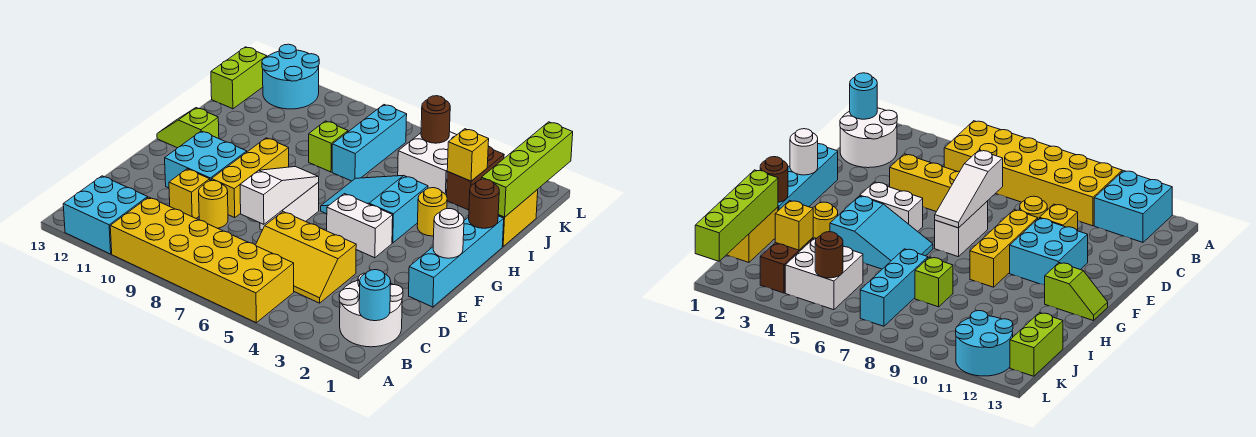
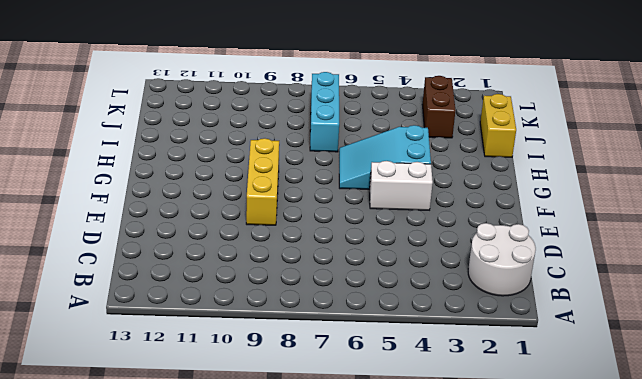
none -> yellow 2x6 brick [110,197,294,323]
none -> cyan 2x2 brick [63,176,148,254]
none -> yellow 2x3 slope [256,212,356,303]

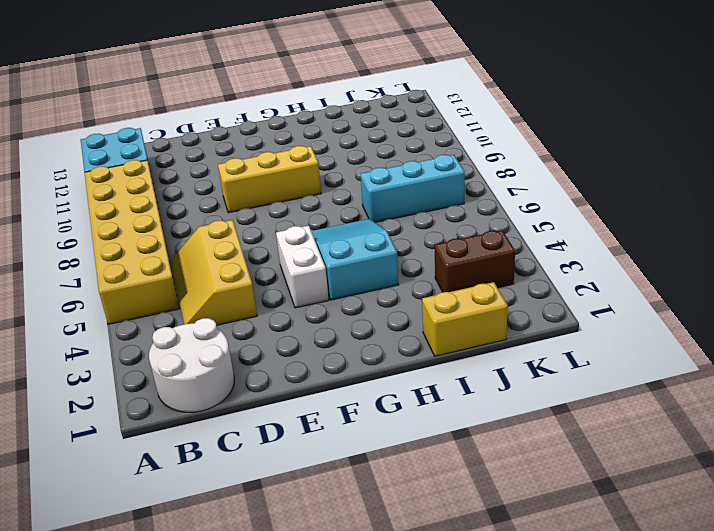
none -> yellow 1x1 round brick [199,181,228,228]
none -> yellow 1x1 brick [169,169,210,218]
none -> cyan 1x4 brick [409,216,504,307]

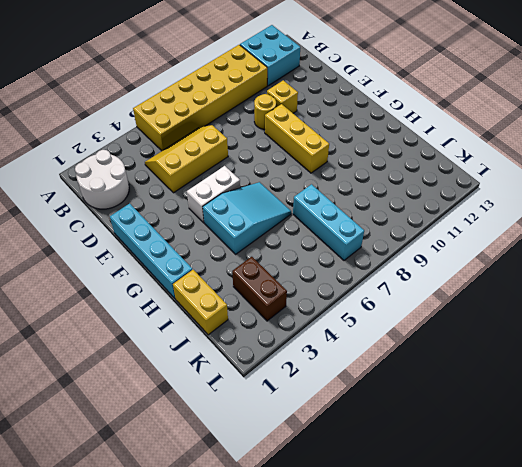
none -> white 1x2 brick [260,183,319,230]
none -> cyan 2x2 brick [165,131,247,188]
none -> lime 1x2 slope [157,108,219,148]

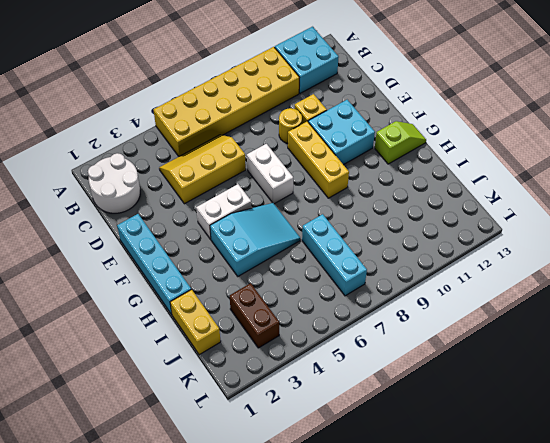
none -> yellow 1x1 round brick [417,188,447,236]
none -> lime 1x1 brick [309,121,348,172]
none -> white 2x2 brick [398,132,456,196]

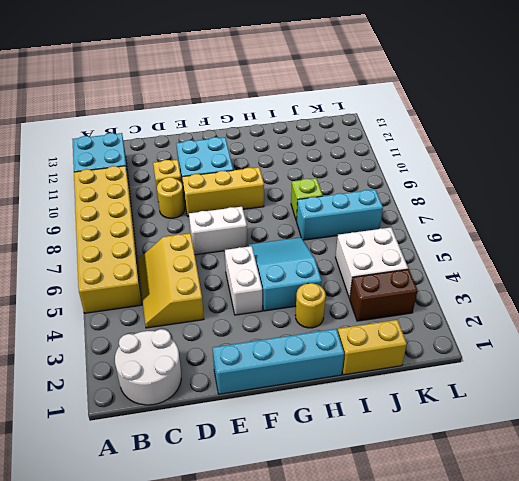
none -> lime 1x2 slope [157,108,219,148]
none -> lime 1x2 brick [211,47,267,109]
none -> cyan 2x2 round brick [262,44,319,109]

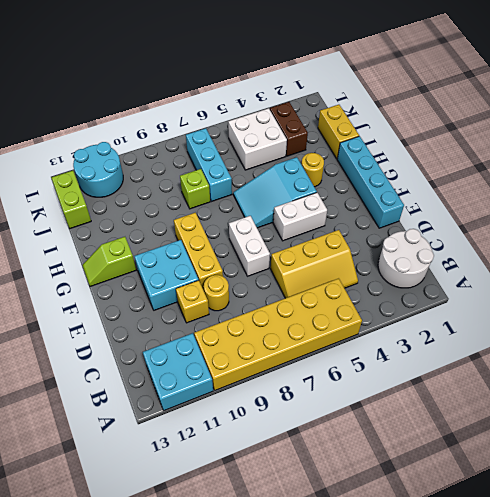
none -> cyan 1x1 round brick [359,270,391,321]
none -> white 1x3 slope [240,167,319,224]
none -> white 1x1 round brick [433,209,464,258]

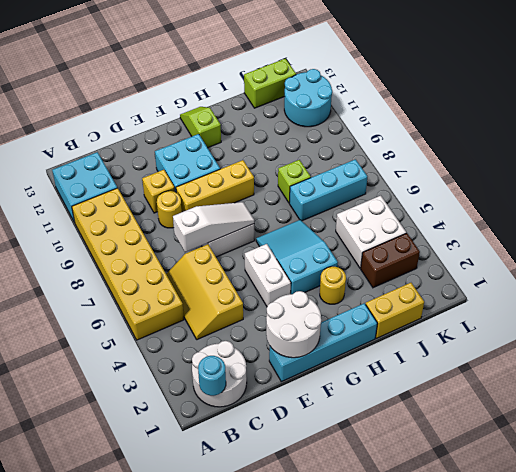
white 2x2 round brick [266,291,321,358] -> white 1x1 round brick [433,209,464,258]
none -> brown 1x1 round brick [469,179,499,228]
none -> lime 1x4 brick [481,122,573,217]
none -> yellow 1x1 brick [447,129,489,181]

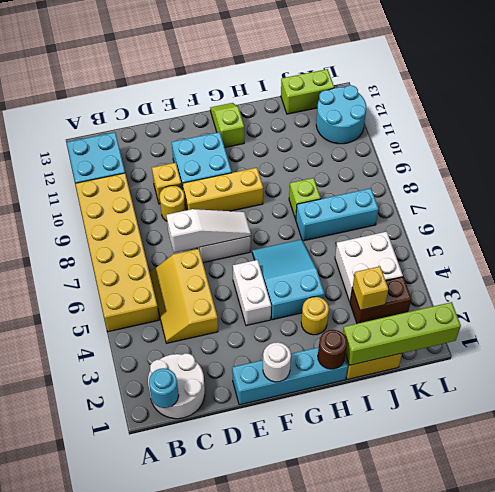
none -> brown 1x1 round brick [421,96,450,143]

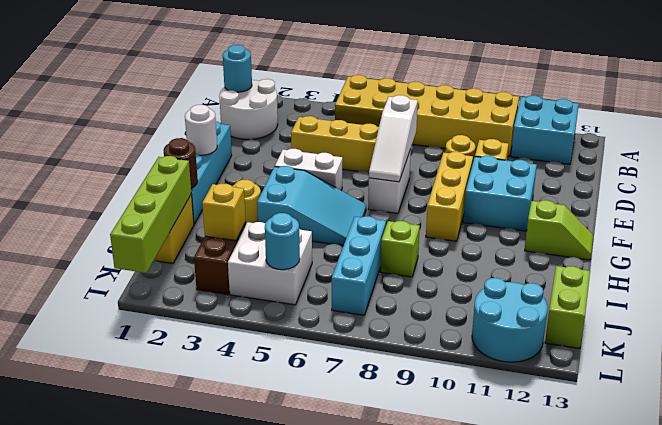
cyan 1x1 round brick [265,213,300,270] -> brown 1x1 round brick [421,96,450,143]

